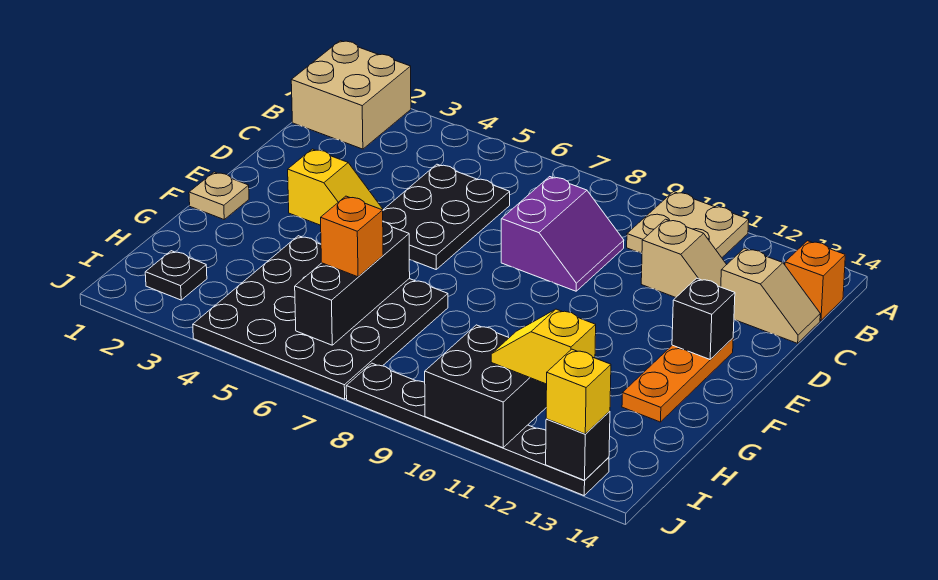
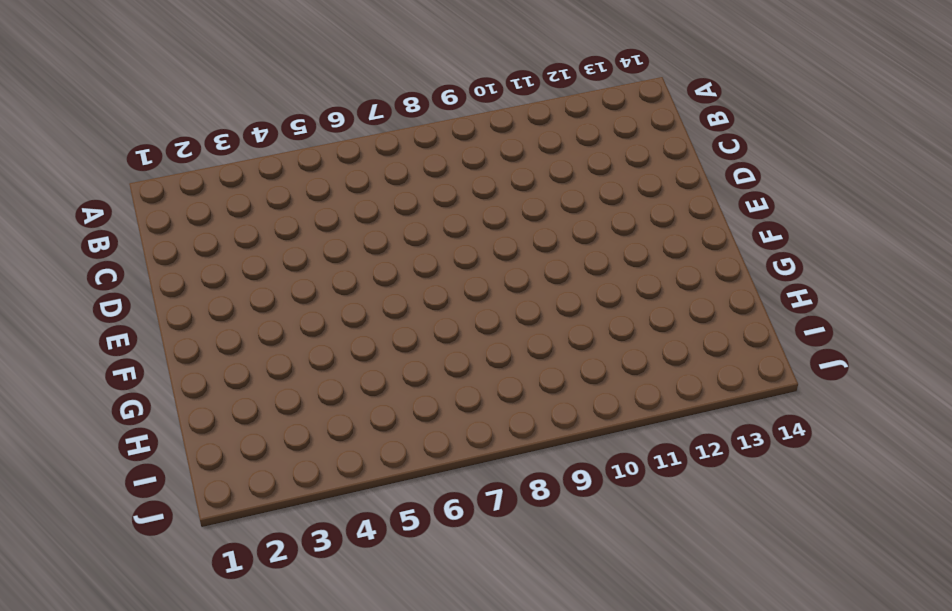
none -> tan 2x2 brick [291,41,411,149]
none -> tan 2x2 plate [627,192,749,258]
none -> orange 1x1 brick [785,241,845,320]

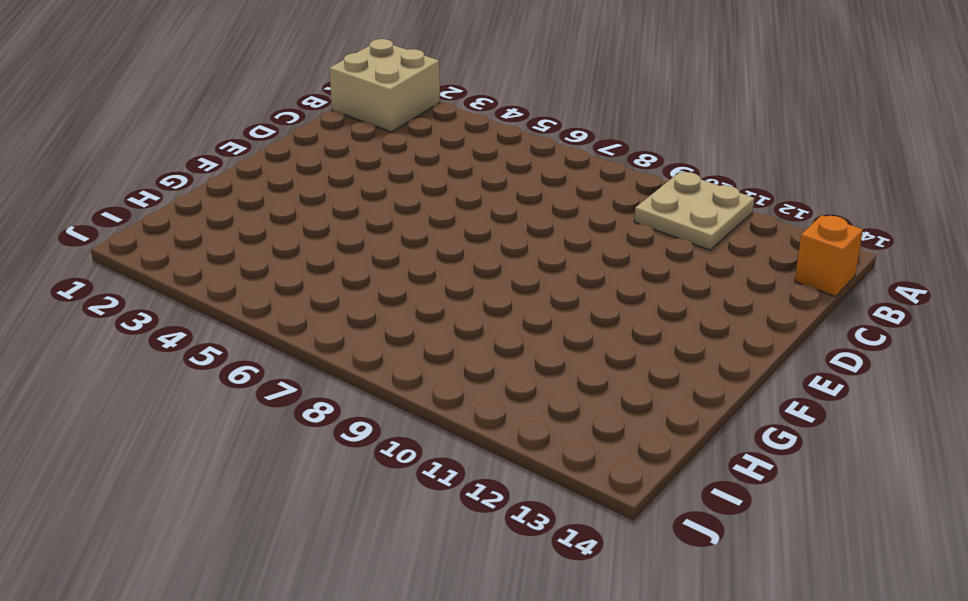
none -> black 2x3 plate [383,164,510,269]
none -> purple 2x2 slope [501,177,624,291]
none -> tan 1x2 slope [641,219,727,297]

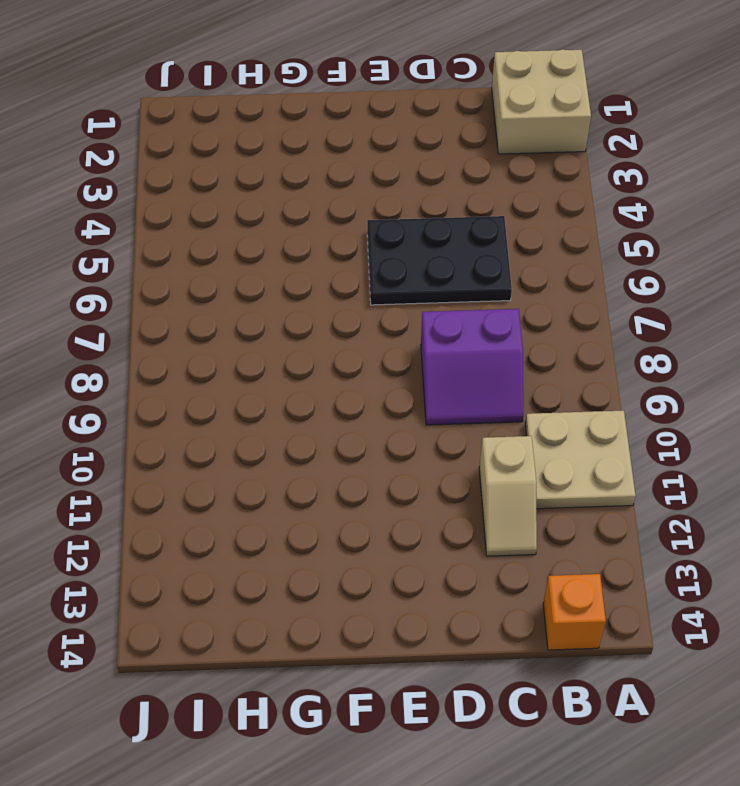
none -> tan 1x2 slope [721,248,820,343]
none -> yellow 1x2 slope [288,149,383,225]
none -> orange 1x3 plate [622,338,733,422]

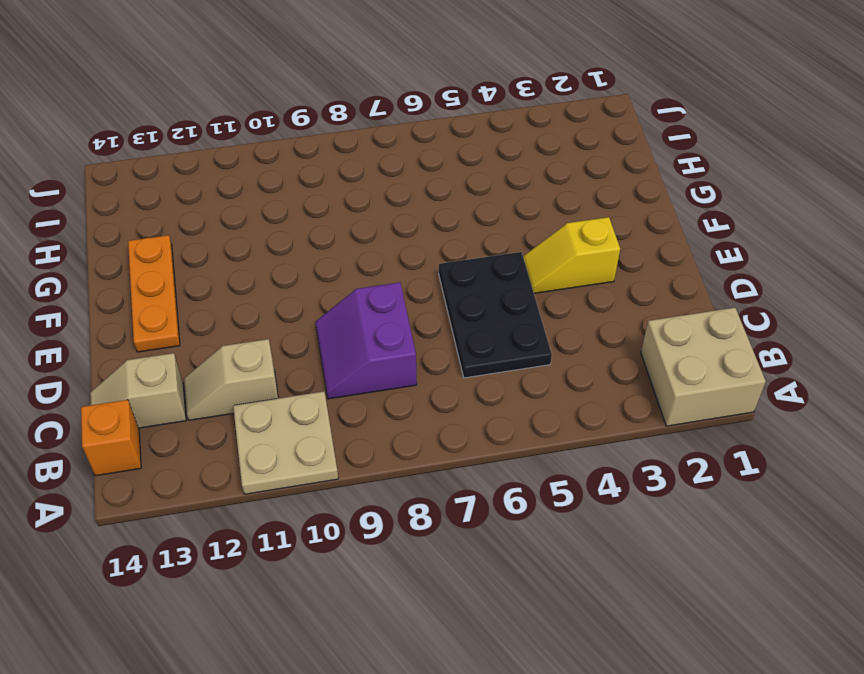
none -> tan 1x1 plate [189,172,249,219]
none -> black 4x4 plate [193,236,448,399]
none -> black 1x1 plate [145,251,207,300]

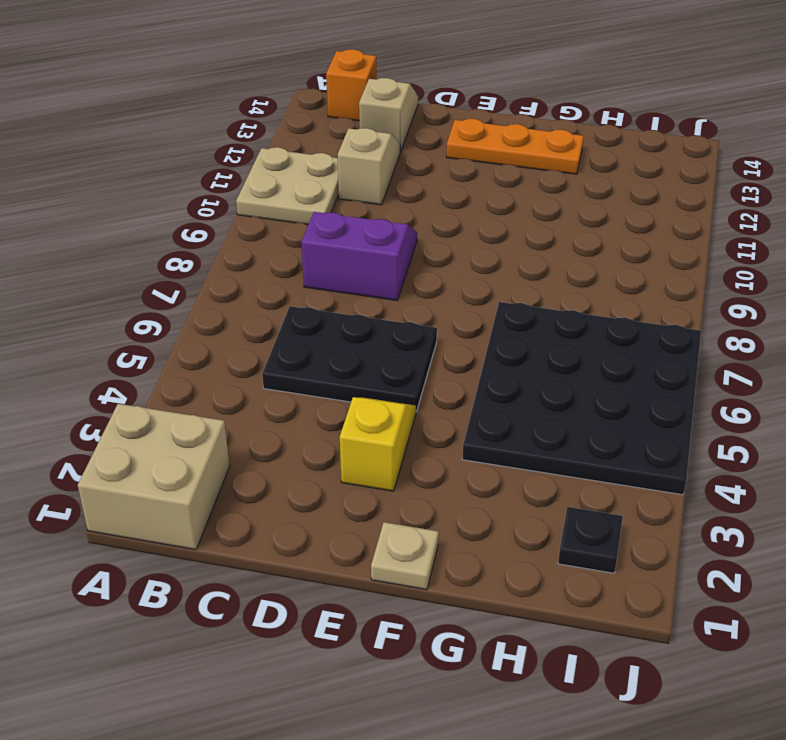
none -> black 1x6 plate [346,363,609,495]
none -> black 1x1 brick [672,278,735,359]
none -> black 1x3 brick [295,222,410,345]

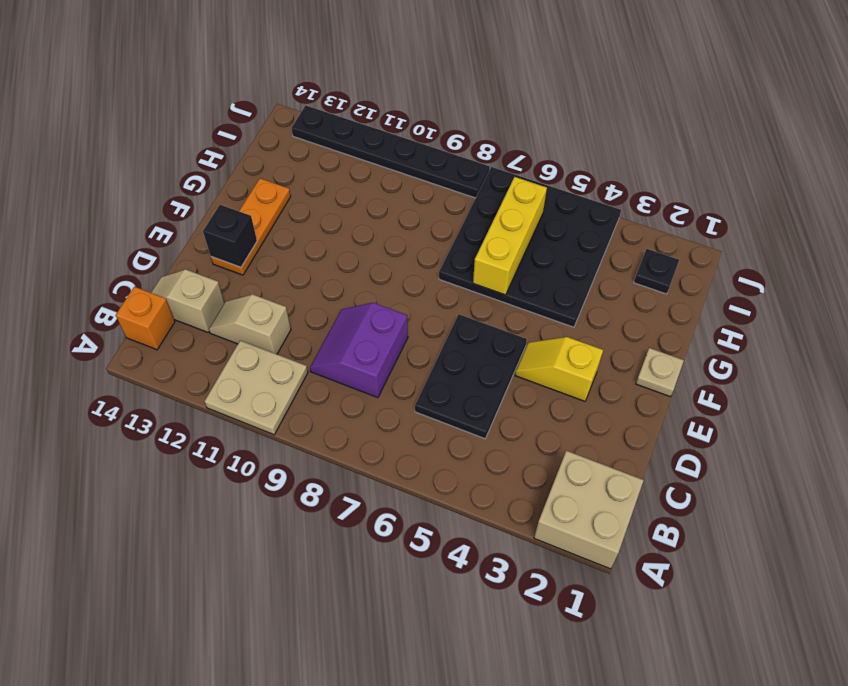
yellow 1x3 brick [473,177,547,295] -> black 1x3 brick [295,222,410,345]
none -> black 2x2 brick [425,325,547,448]
none -> black 1x1 brick [546,411,610,480]
none -> orange 1x1 brick [321,196,383,277]

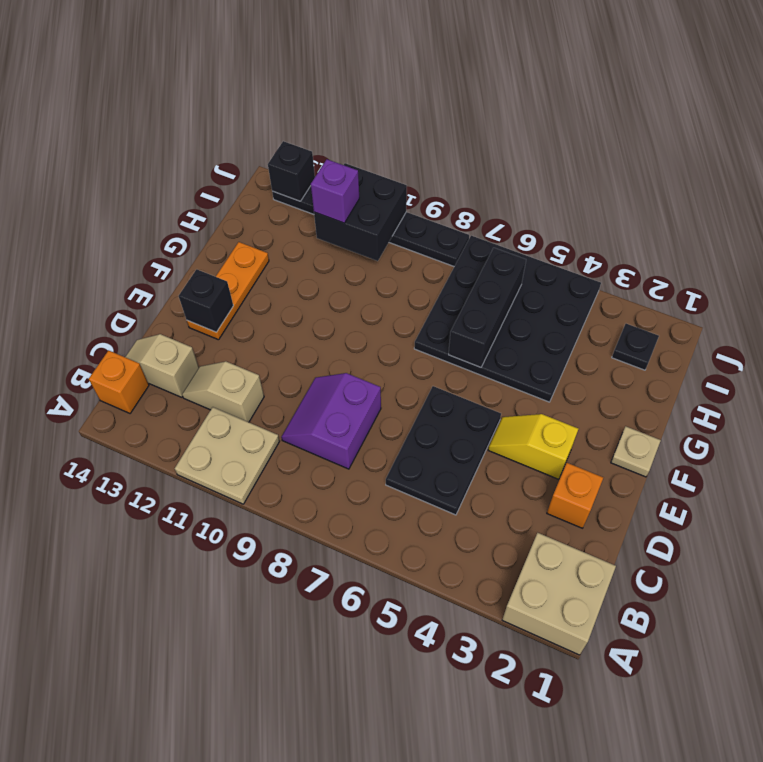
orange 1x1 brick [547,463,603,528] -> orange 1x1 brick moved to [321,196,383,277]
purple 1x1 brick [311,159,359,223] -> yellow 1x2 slope [491,309,596,384]
none -> yellow 1x1 brick [546,349,611,434]

